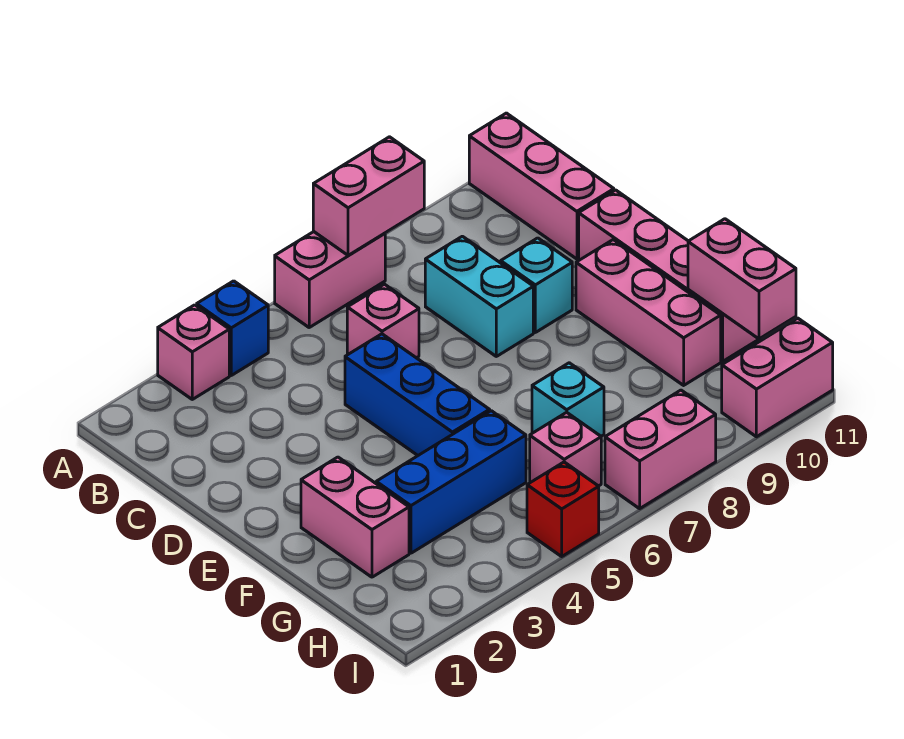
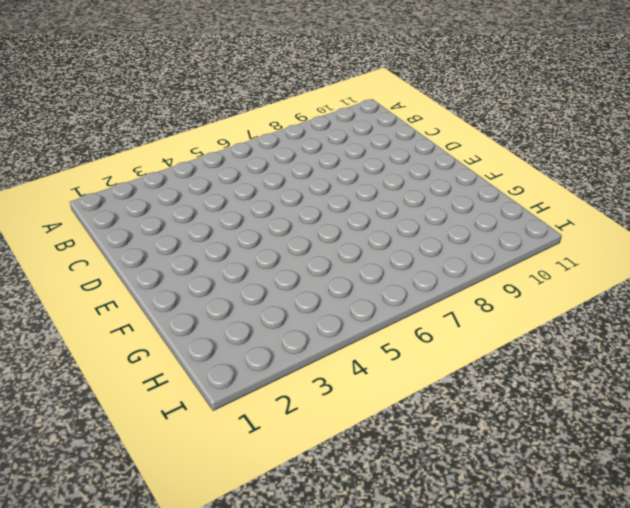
none -> pink 1x1 brick [158,305,229,399]
none -> blue 1x1 brick [197,281,268,375]
none -> pink 1x2 brick [275,232,385,327]

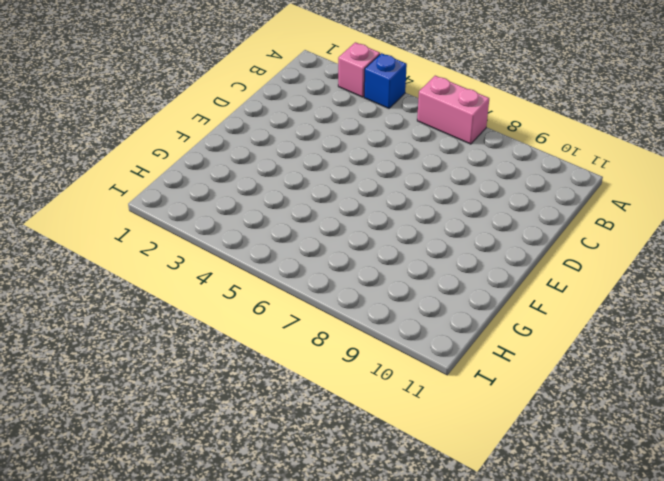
none -> pink 1x3 brick [469,113,614,259]
none -> pink 1x1 brick [347,284,419,358]
none -> cyan 1x2 brick [425,236,533,356]

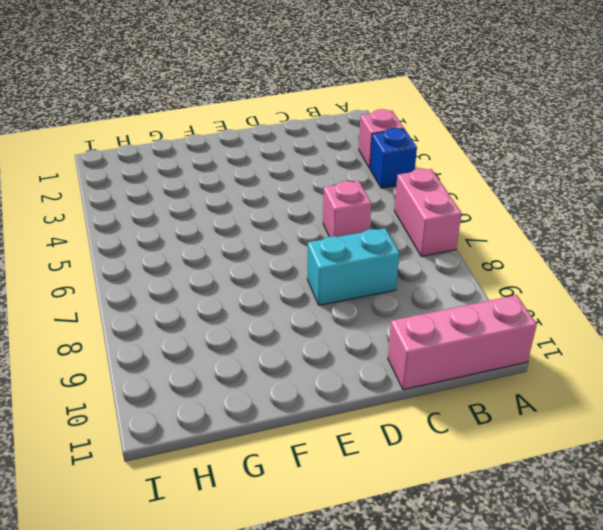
none -> blue 1x3 brick [345,334,490,455]
none -> cyan 1x1 brick [501,238,572,332]
none -> pink 1x4 brick [579,190,759,361]

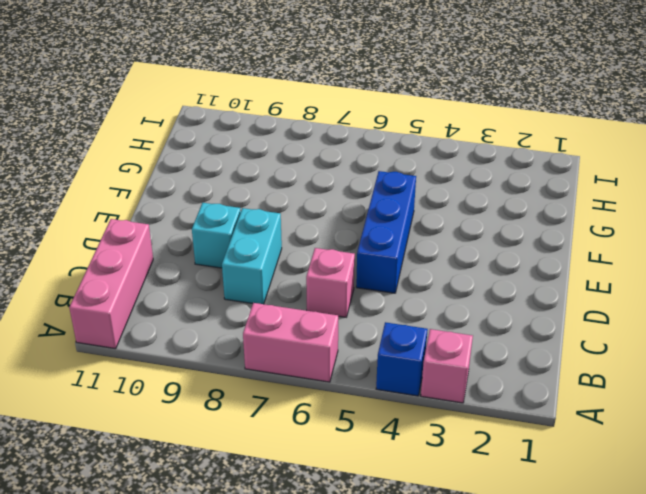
none -> pink 1x4 brick [579,190,759,361]
none -> pink 1x3 brick [576,240,721,385]
none -> pink 1x2 brick [301,457,409,577]

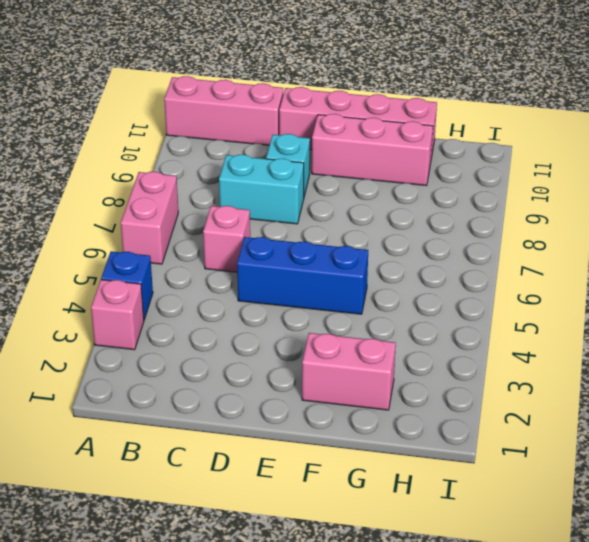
none -> blue 1x3 brick [376,411,526,553]
none -> cyan 1x1 brick [532,363,604,436]
none -> pink 1x1 brick [530,412,601,486]

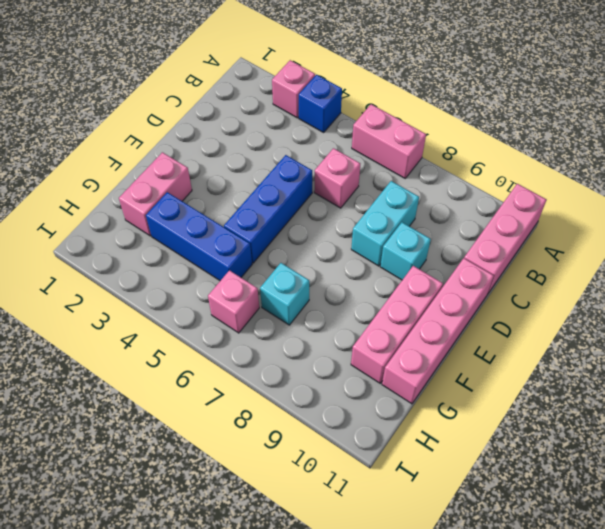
none -> red 1x1 brick [527,462,599,556]
none -> pink 1x2 brick [605,390,716,509]
none -> pink 1x2 brick [722,318,833,437]

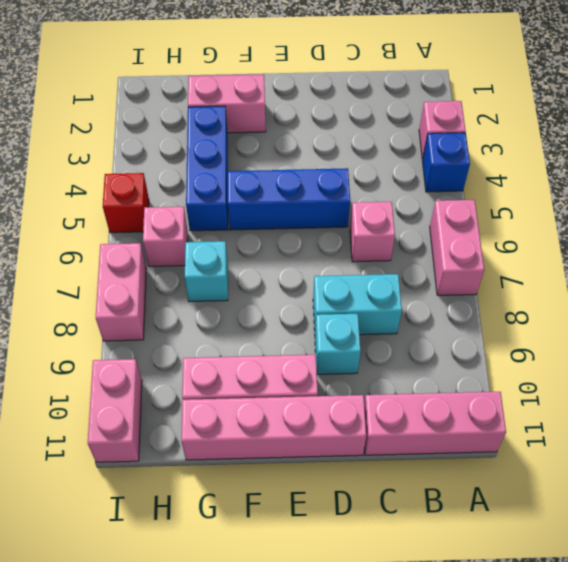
none -> pink 1x2 brick [313,137,424,255]
none -> pink 1x2 brick [688,219,796,339]

